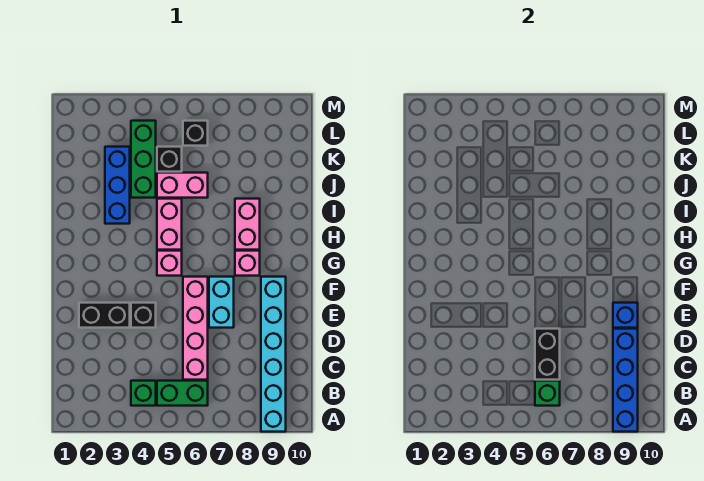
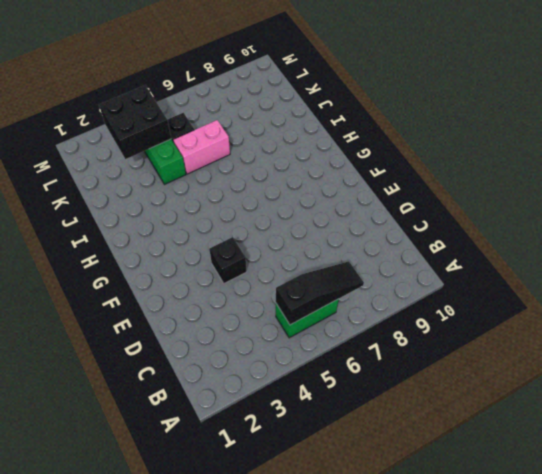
black 1x3 slope [276,261,364,325] -> green 1x1 brick [535,381,560,406]
black 2x2 brick [99,85,171,159] -> none
none -> cyan 1x6 brick [261,277,286,432]
none -> green 1x1 brick [131,381,156,406]
none -> pink 1x4 brick [183,277,208,380]

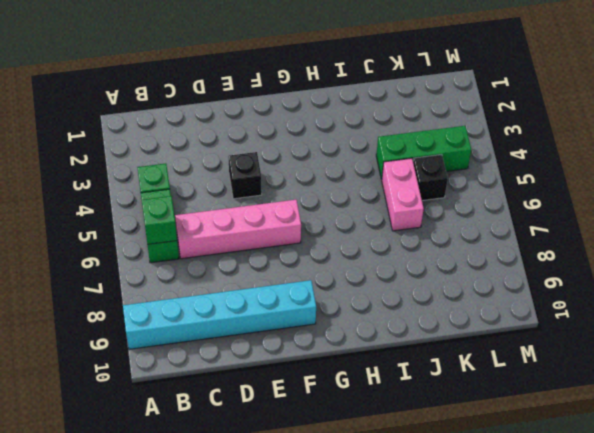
none -> black 1x2 brick [79,303,130,328]
none -> cyan 1x2 brick [209,277,234,328]
none -> pink 1x1 brick [157,251,182,276]

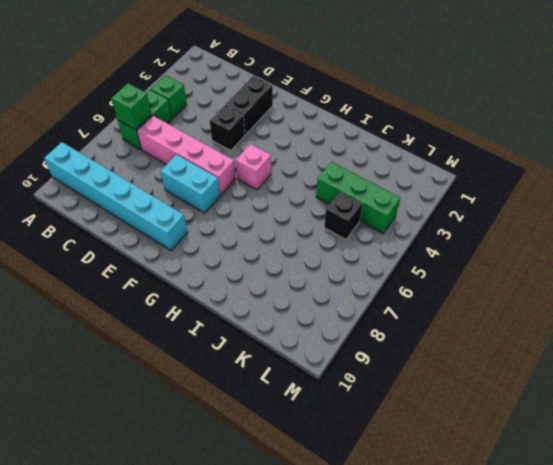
none -> pink 1x1 brick [235,251,260,276]
none -> pink 1x2 brick [157,199,182,250]
none -> pink 1x2 brick [235,199,260,250]

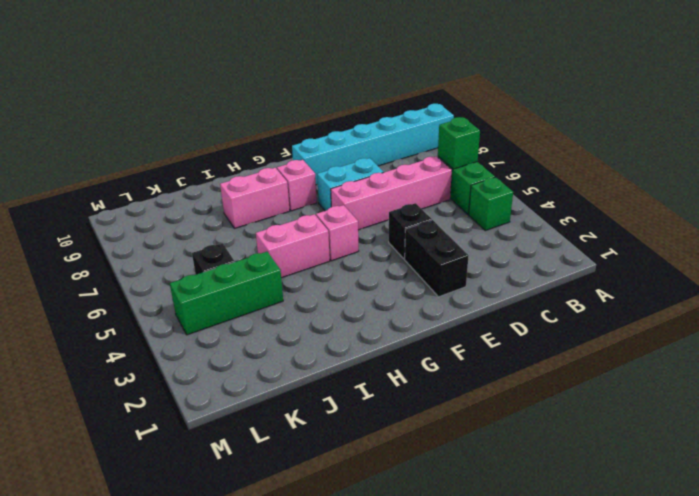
none -> blue 1x3 brick [105,147,130,224]
none -> pink 1x2 brick [157,173,208,198]
none -> black 1x1 brick [183,121,208,146]

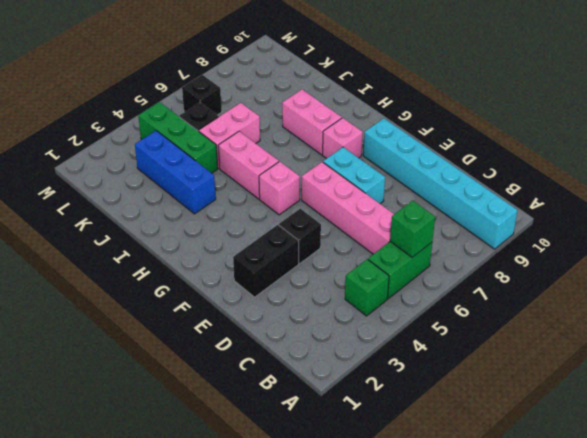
none -> blue 1x4 brick [613,329,638,432]
none -> black 1x2 brick [535,329,560,380]
none -> blue 1x1 brick [613,303,638,328]

